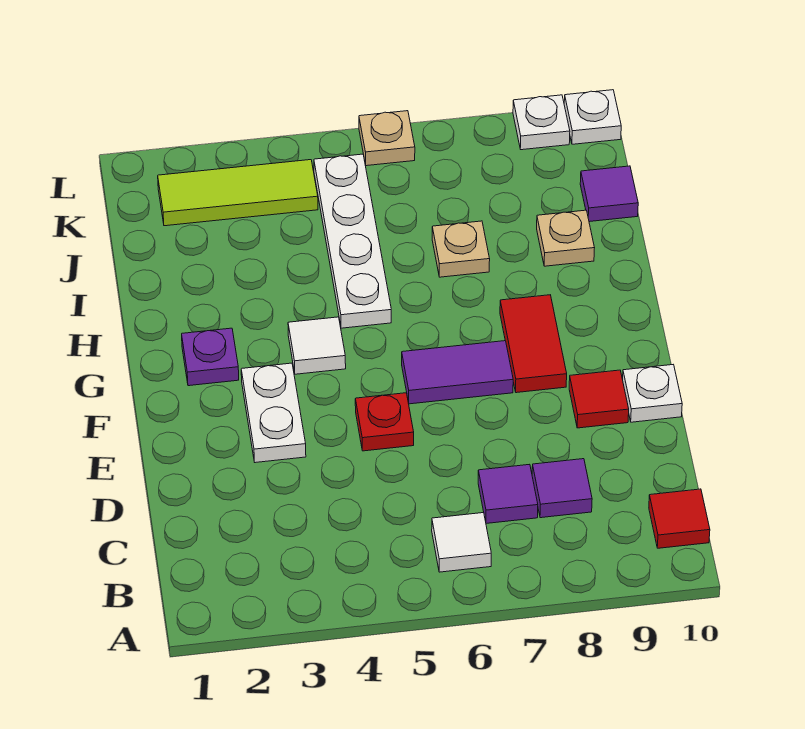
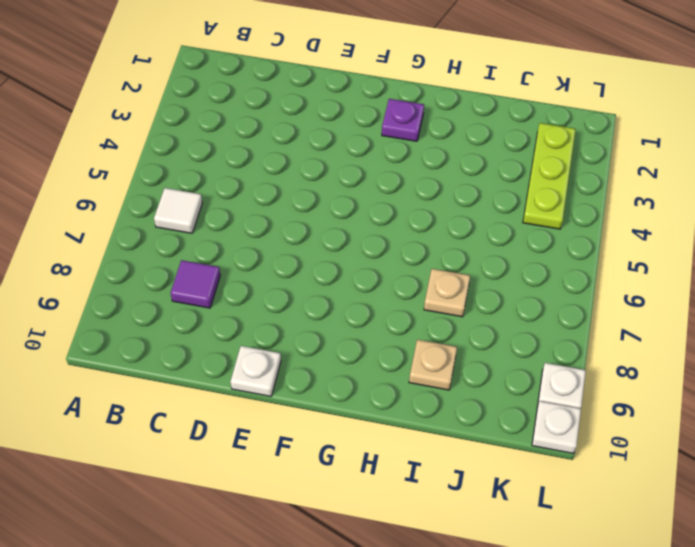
lime 1x3 plate [523,123,576,229] -> lime 1x3 tile [158,160,318,226]
none -> red 1x1 tile [649,489,710,548]
none -> purple 1x1 tile [478,464,538,523]
none -> white 1x2 plate [241,363,306,463]

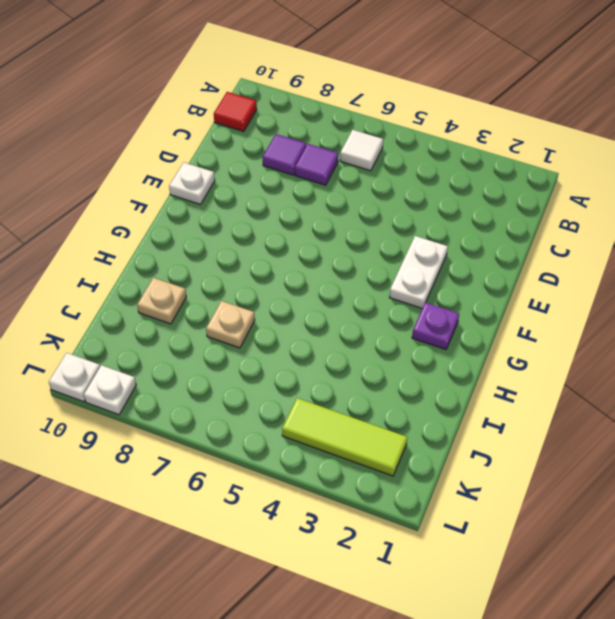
none -> red 1x1 plate [355,393,414,451]
none -> red 1x1 tile [569,370,629,428]
none -> purple 1x2 tile [402,341,513,404]

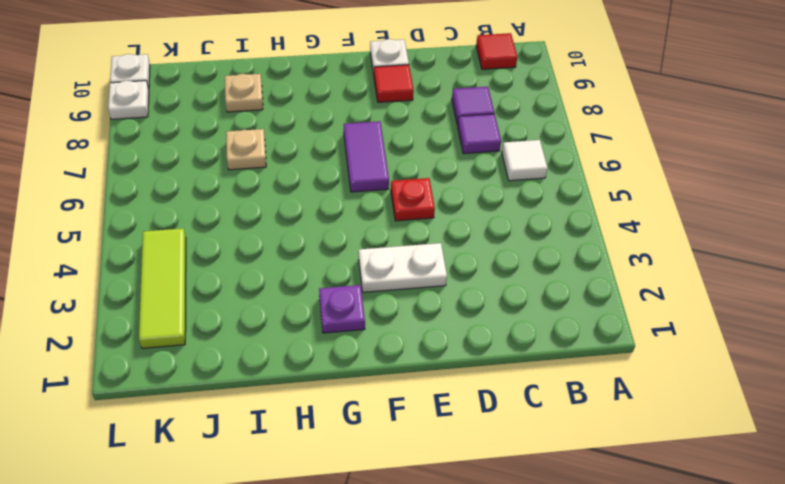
none -> red 1x2 tile [500,295,567,393]
none -> white 1x1 tile [288,317,346,374]
none -> white 1x4 plate [314,154,391,328]

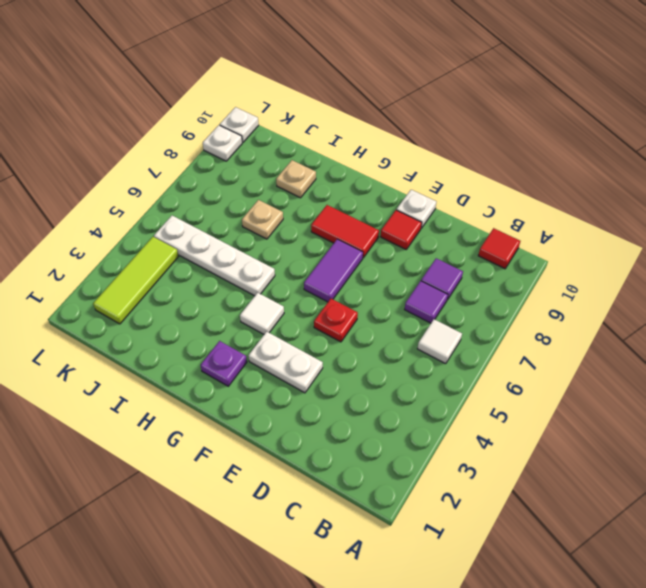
none -> purple 1x1 tile [580,166,638,222]
none -> tan 1x1 plate [359,111,415,166]

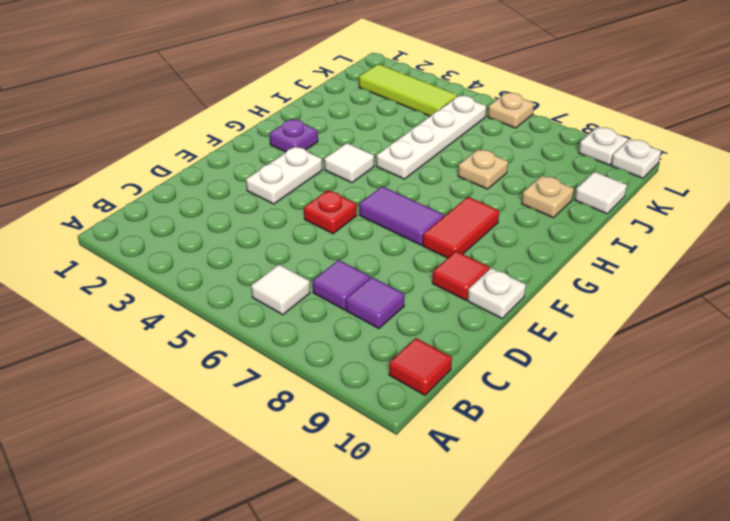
white 1x1 tile [575,172,627,214] -> purple 1x1 tile [580,166,638,222]

